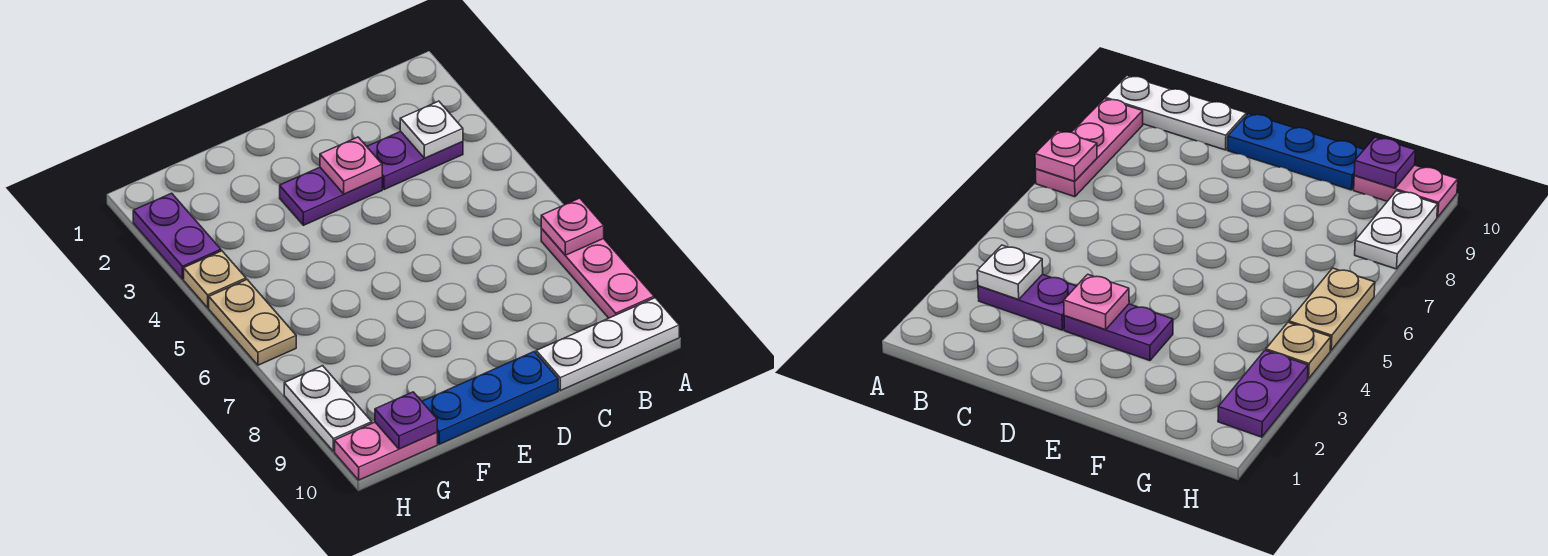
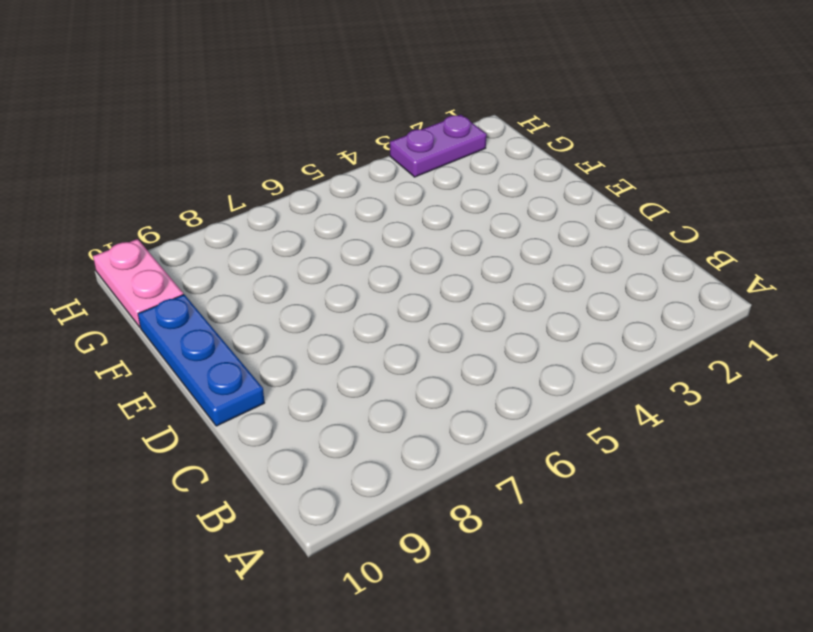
none -> pink 1x3 plate [541,229,654,318]
none -> white 1x3 plate [536,298,679,391]
none -> purple 1x2 plate [367,131,463,190]

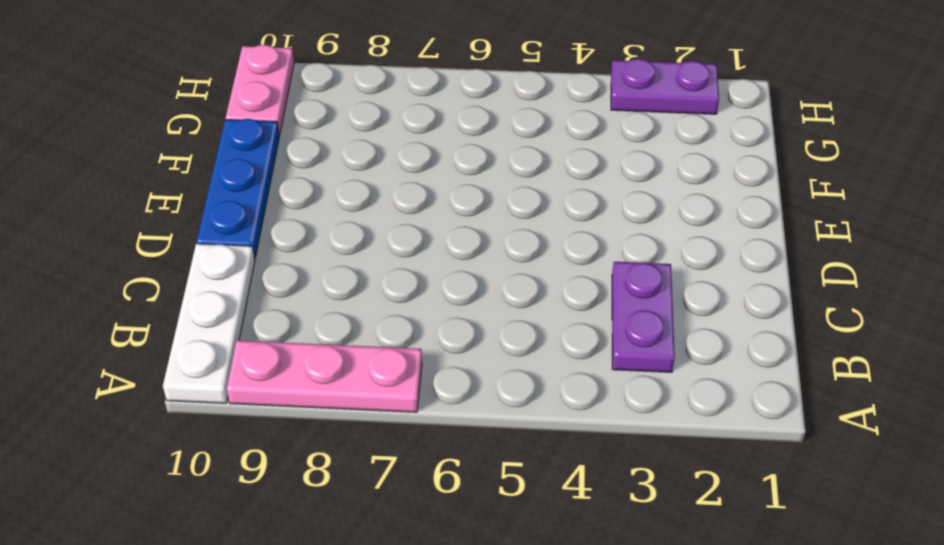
none -> purple 1x2 plate [280,167,382,225]
none -> tan 1x1 plate [184,251,246,308]
none -> tan 1x2 plate [209,280,296,365]

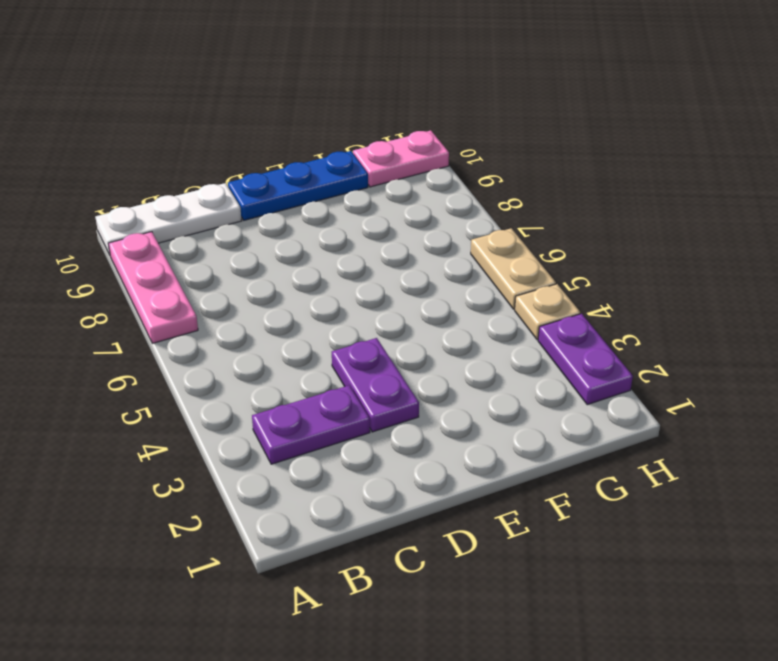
purple 1x2 plate [332,338,419,432] -> purple 1x2 plate turned to [280,167,382,225]
none -> white 1x2 plate [284,366,372,451]
none -> pink 1x1 plate [541,198,604,255]
none -> white 1x1 plate [400,101,463,158]

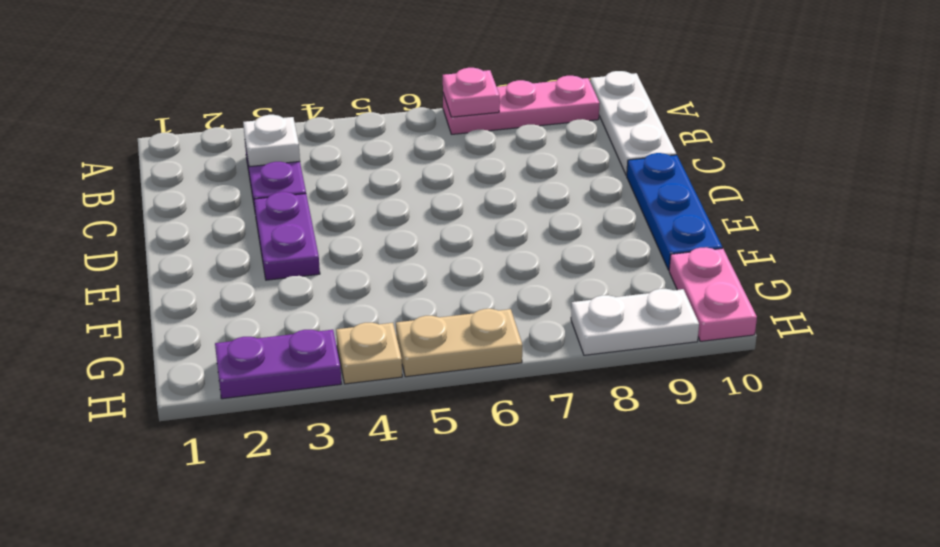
none -> pink 1x1 plate [320,137,382,194]
none -> purple 1x1 plate [375,392,437,449]

